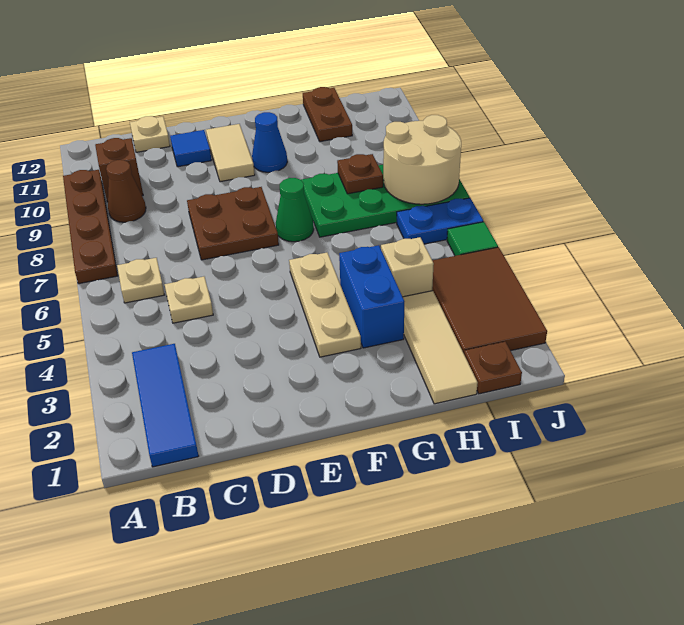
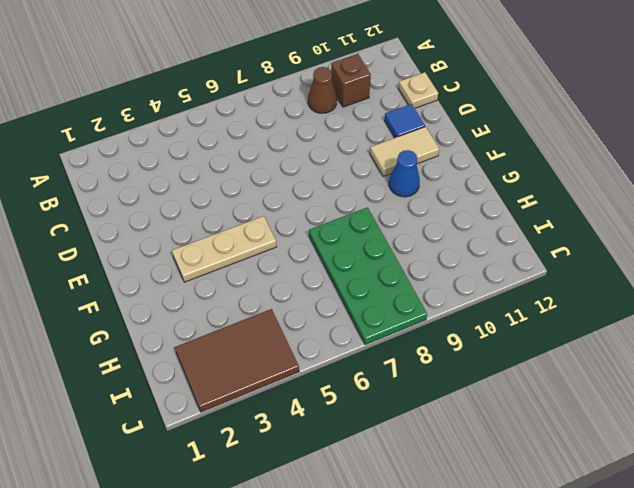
none -> brown 1x4 plate [63,170,118,284]
none -> blue 1x3 tile [132,344,199,467]
none -> tan 1x1 plate [117,258,164,303]

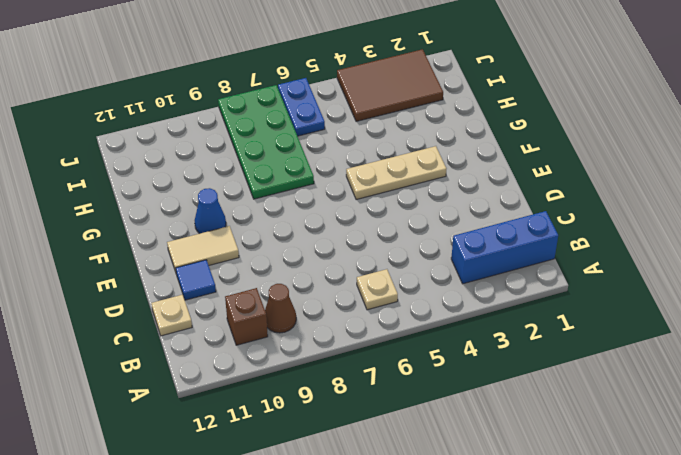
blue 1x3 brick [451,211,558,284] -> blue 1x3 tile [132,344,199,467]
none -> brown 1x4 plate [63,170,118,284]
none -> tan 1x1 plate [165,277,213,323]
none -> brown 2x2 plate [187,187,279,260]

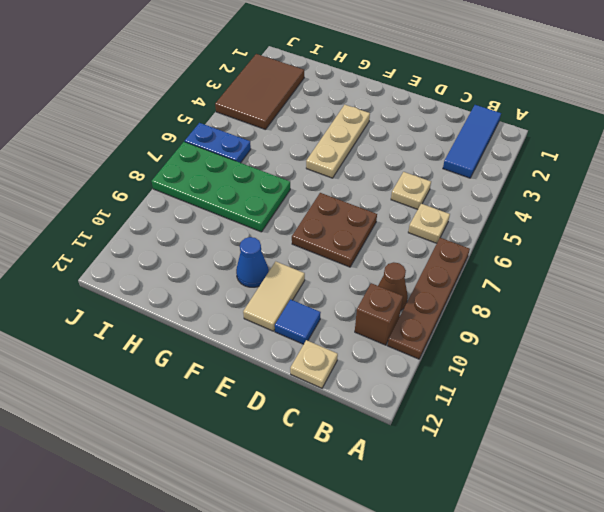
none -> green 1x1 cone [276,178,314,242]
none -> blue 1x2 brick [339,245,405,348]
none -> tan 1x3 tile [403,291,478,404]

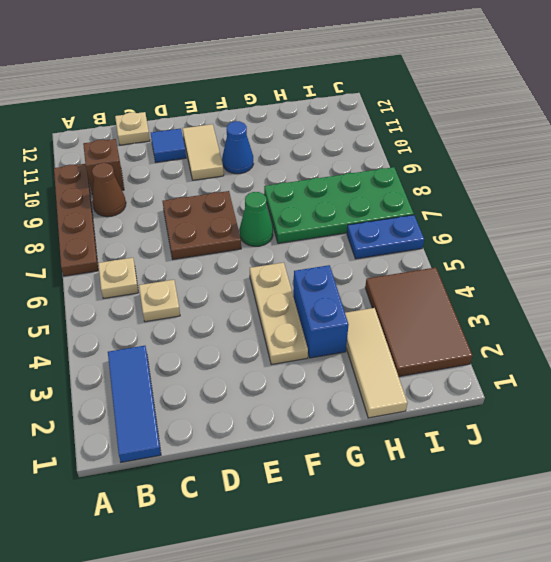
none -> tan 1x1 brick [381,237,434,297]
none -> brown 1x2 plate [303,87,352,142]
none -> brown 1x1 plate [464,342,522,394]

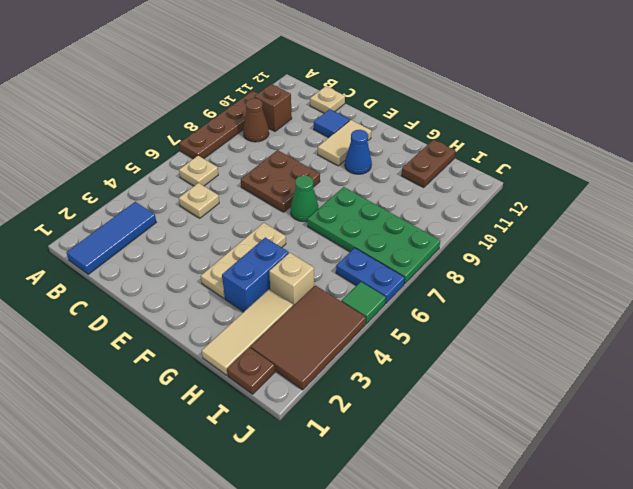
none -> brown 1x1 plate [337,154,383,194]
none -> tan 2x2 round brick [383,115,461,204]

